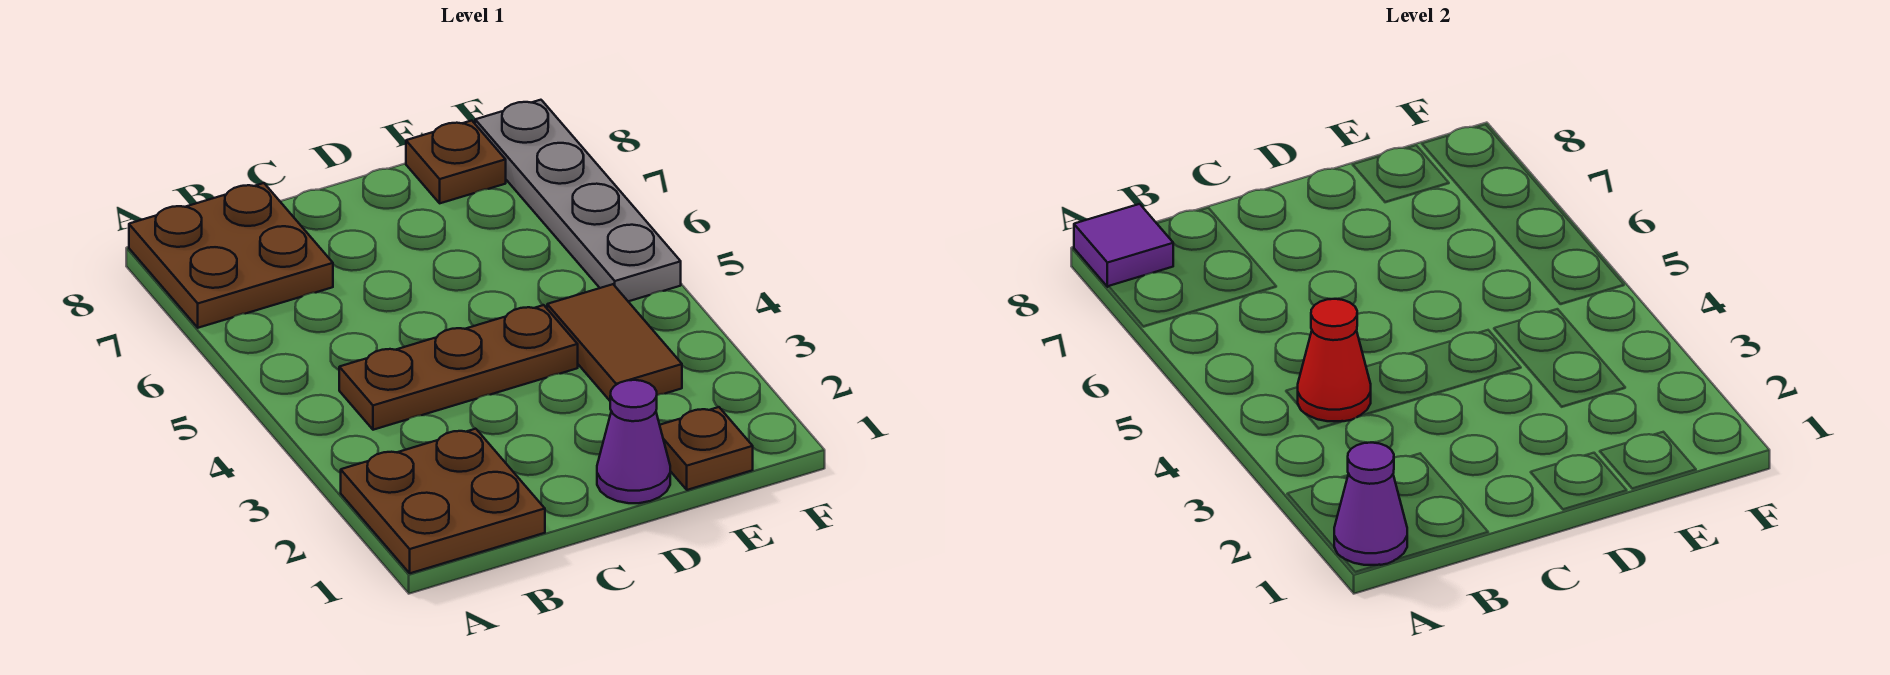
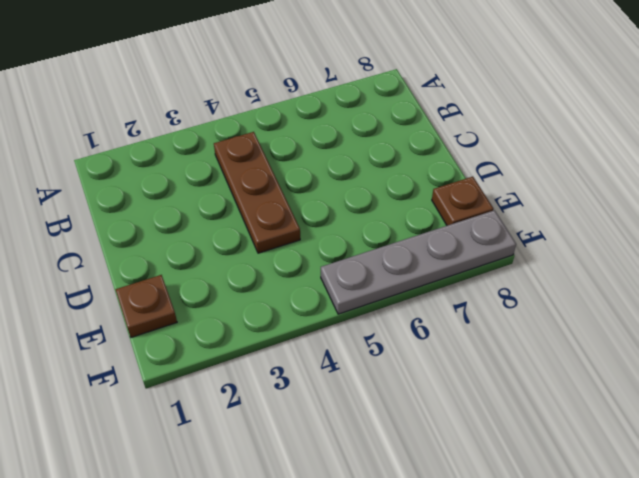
none -> brown 2x2 plate [341,429,545,573]
none -> brown 2x2 plate [129,183,333,328]

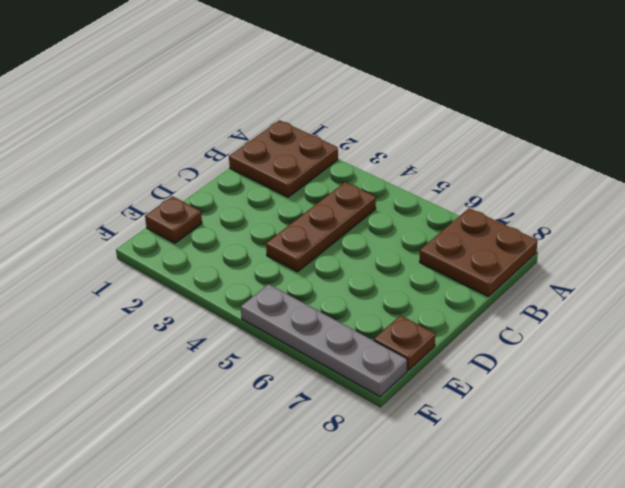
none -> purple 1x1 cone [597,380,670,503]
none -> brown 1x2 tile [547,284,682,401]

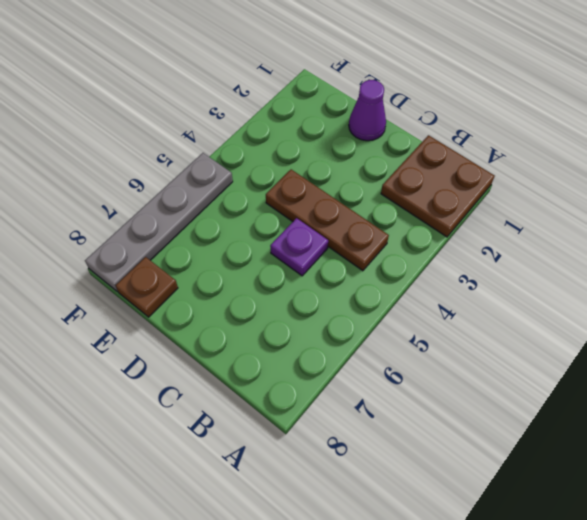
purple 1x1 plate [270,218,328,276] -> none
none -> brown 2x2 plate [129,183,333,328]
none -> brown 1x1 plate [660,407,753,490]

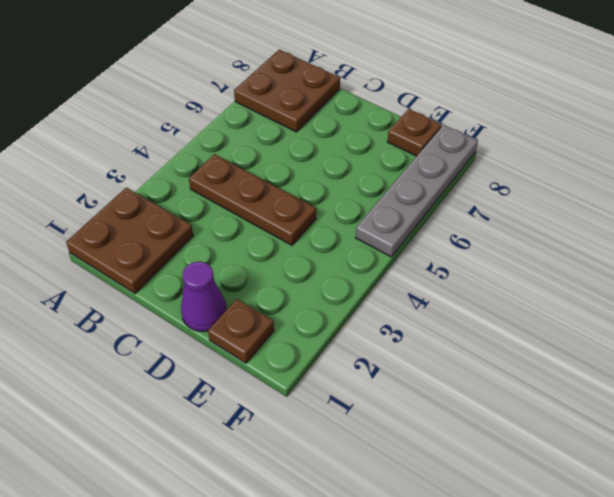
none -> brown 1x2 tile [547,284,682,401]
none -> purple 1x1 cone [1334,443,1407,565]

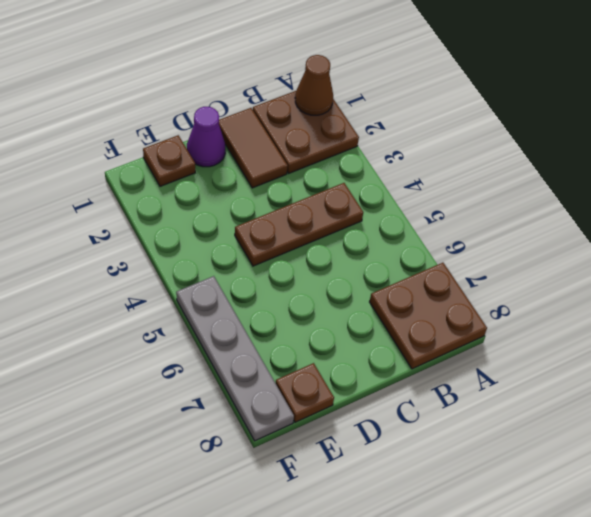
brown 1x1 cone [295,55,333,115] -> purple 1x1 cone [1334,443,1407,565]
brown 1x2 tile [219,108,288,188] -> brown 1x2 tile moved to [547,284,682,401]
none -> purple 1x1 tile [1074,204,1173,287]
none -> red 1x1 cone [1298,299,1371,421]

